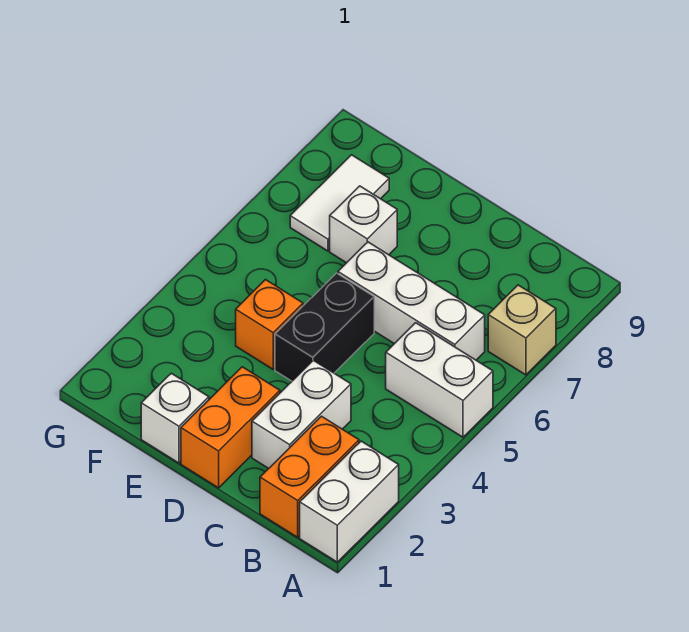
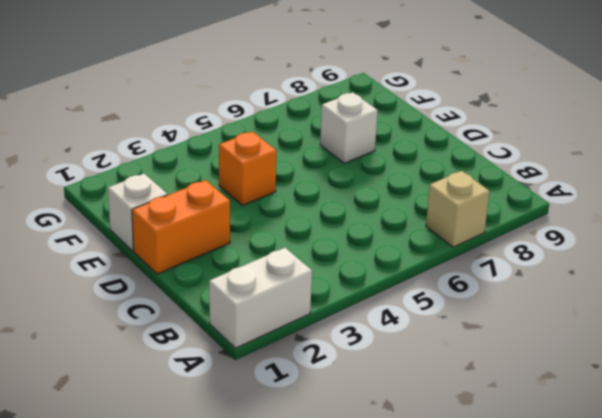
none -> white 1x2 brick [386,323,493,437]
none -> orange 1x2 brick [260,416,359,537]
none -> white 1x3 brick [338,242,485,360]

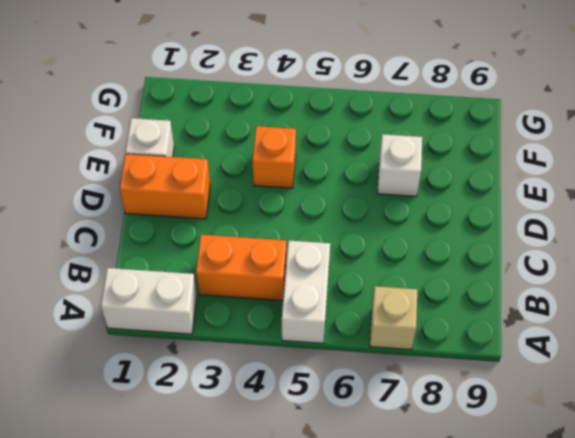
orange 1x2 brick [196,235,286,300] -> orange 1x2 brick moved to [260,416,359,537]
none -> white 1x3 brick [338,242,485,360]
none -> white 1x2 brick [252,360,351,468]
none -> black 1x2 brick [275,273,374,381]

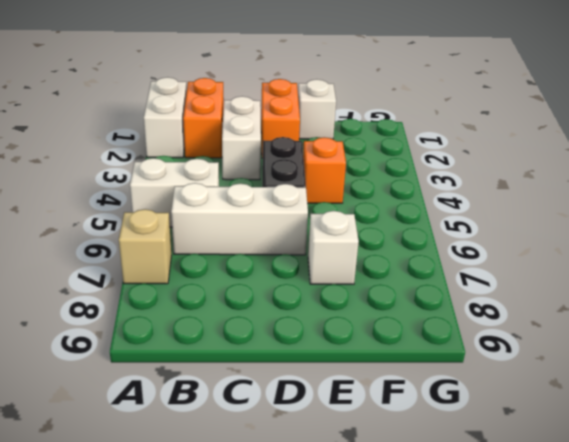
none -> white 1x2 tile [290,155,389,251]

